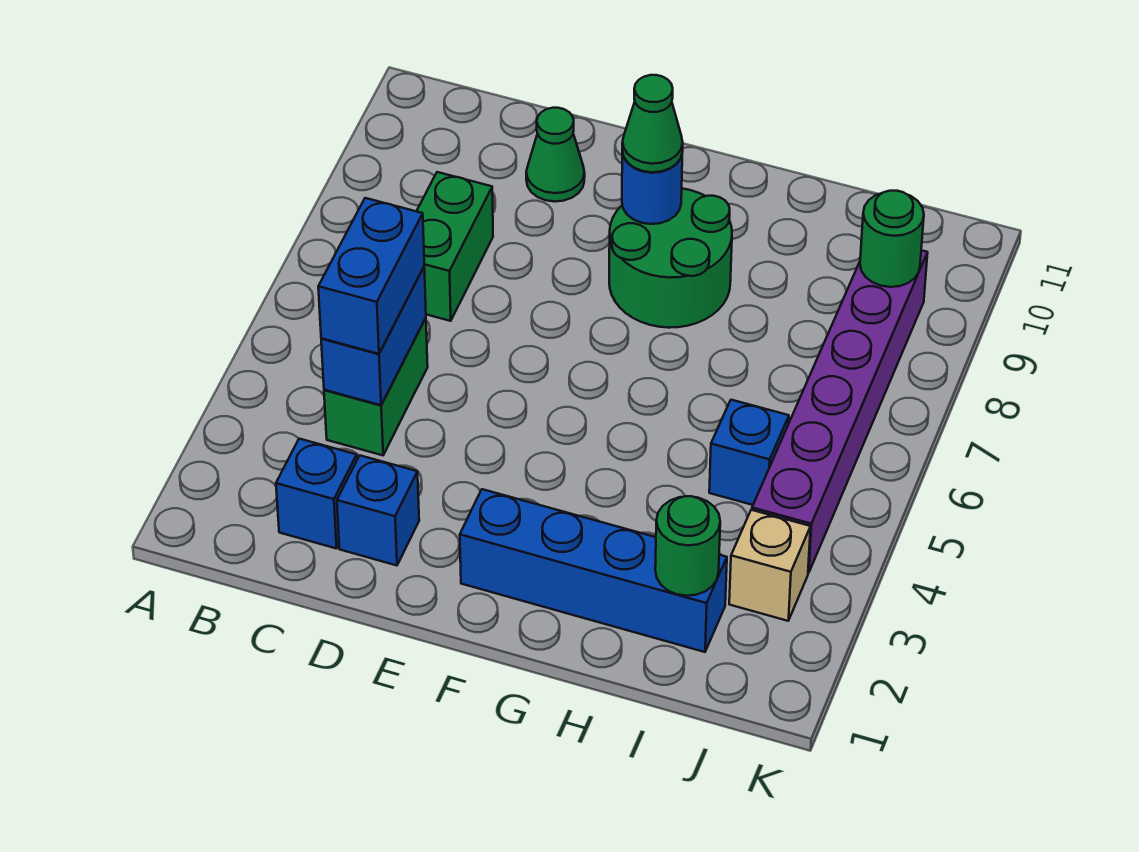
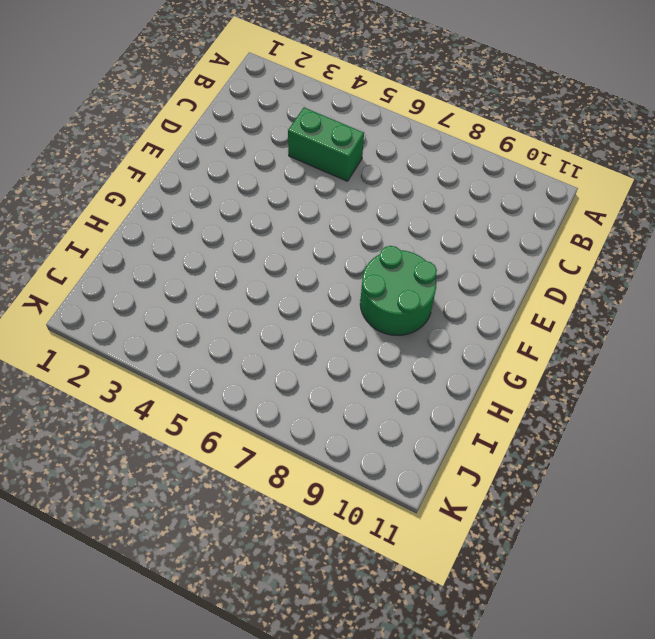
none -> blue 1x1 brick [276,439,357,549]
none -> green 1x2 brick [417,172,493,321]
none -> blue 1x1 brick [337,456,419,565]

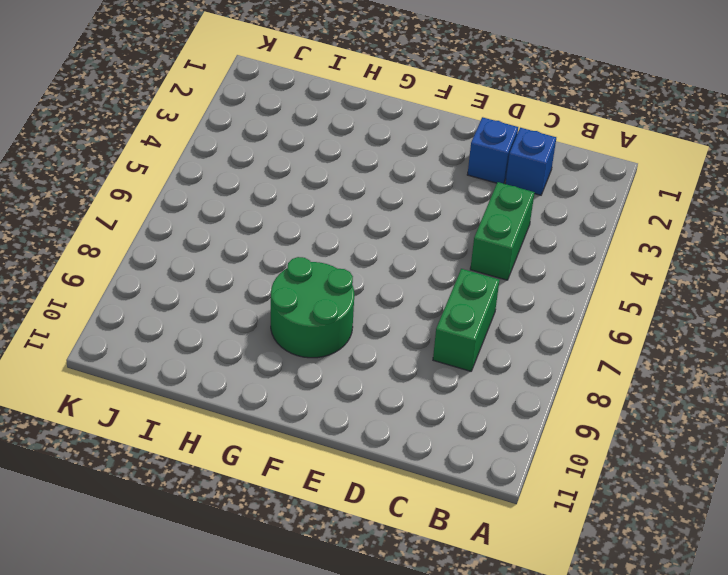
none -> green 1x1 cone [526,108,585,202]
none -> blue 1x4 brick [460,489,727,652]
none -> blue 1x1 brick [709,400,789,505]

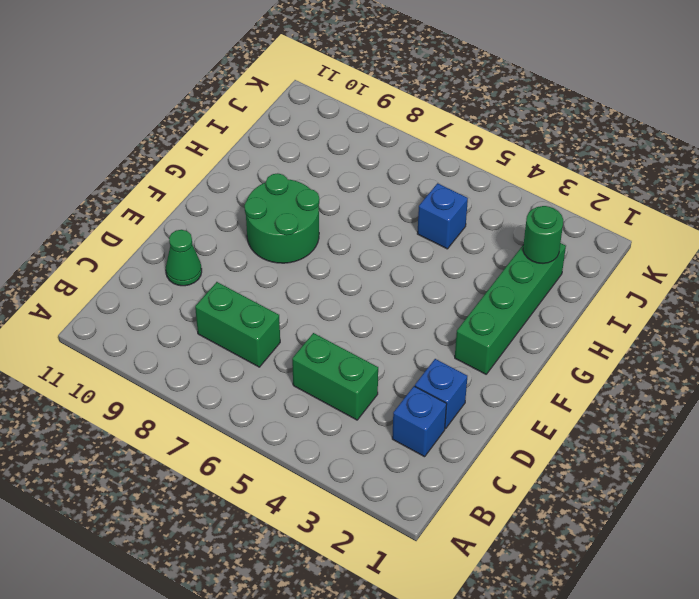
green 1x4 brick [455,243,566,374] -> blue 1x4 brick [460,489,727,652]
none -> tan 1x1 brick [729,510,811,621]
none -> purple 1x6 brick [752,250,928,573]
none -> blue 1x2 brick [321,267,426,405]

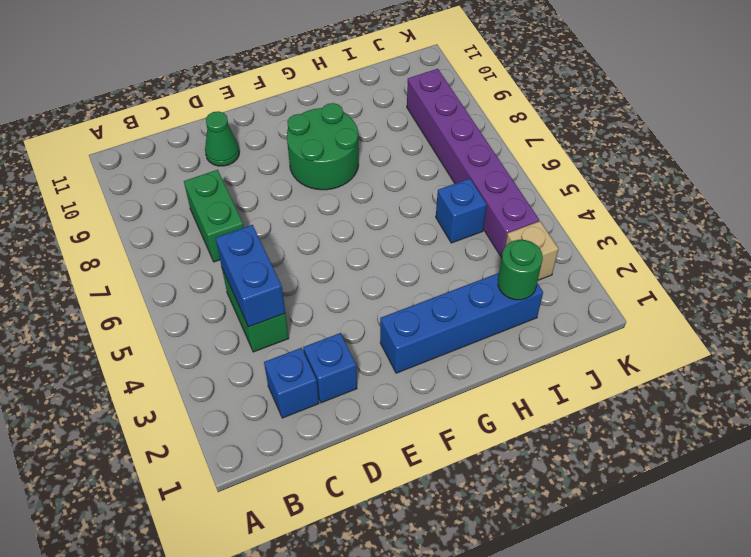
none -> blue 1x1 round brick [622,151,682,224]
none -> green 1x1 round brick [860,191,924,287]
none -> blue 1x2 brick [318,198,424,354]

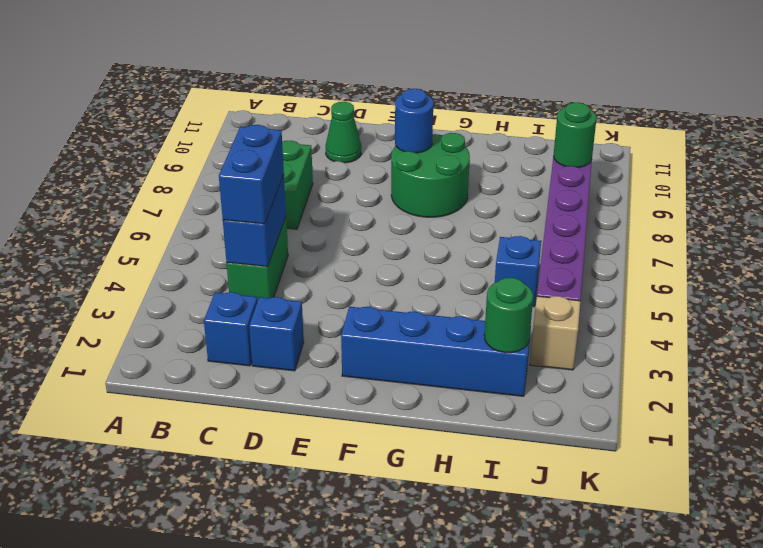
none -> green 1x1 cone [622,75,683,172]

